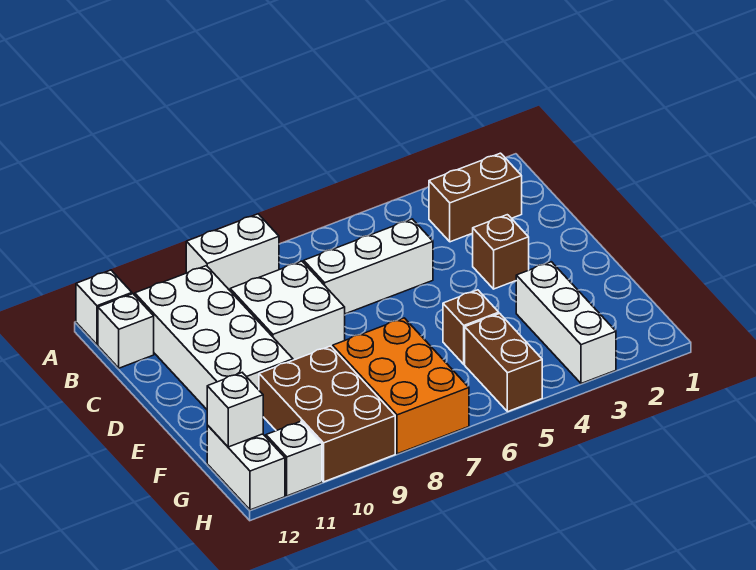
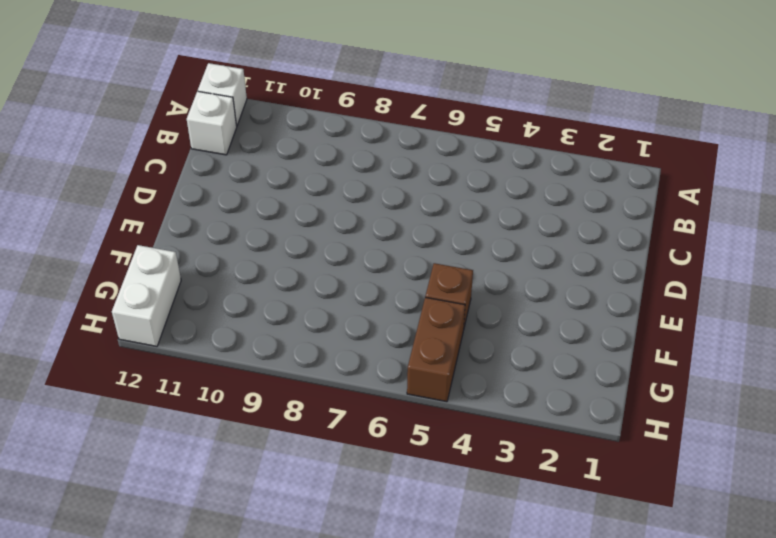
none -> white 1x2 brick [186,214,279,290]
none -> brown 1x2 brick [429,153,522,242]
none -> white 2x4 brick [135,266,293,409]

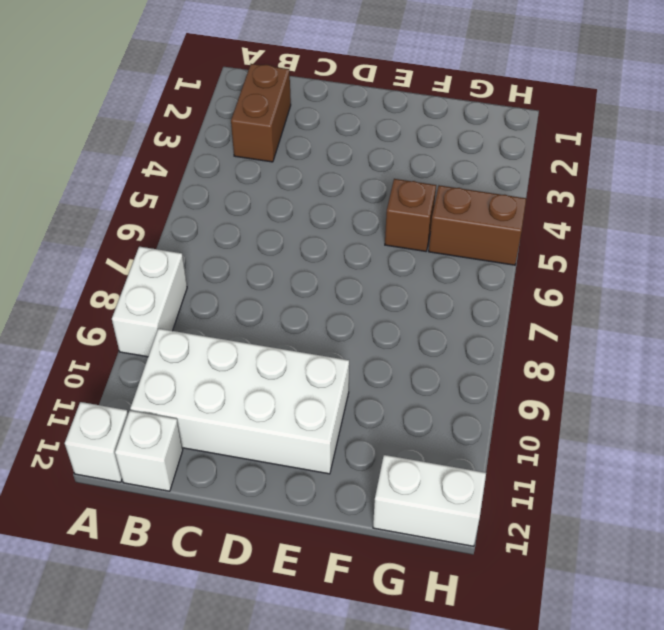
none -> white 1x3 brick [304,219,433,314]
none -> white 2x2 brick [230,261,345,360]
none -> brown 1x1 brick [473,215,529,289]

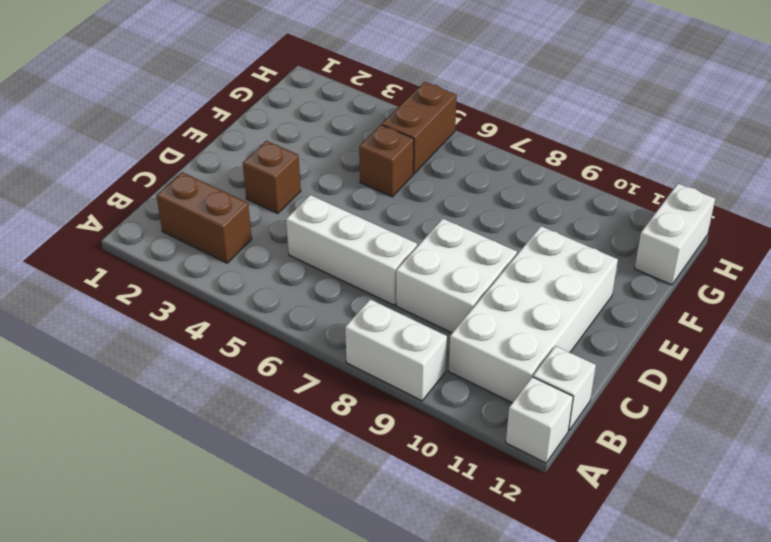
none -> white 1x3 brick [516,262,616,384]
none -> orange 2x3 brick [333,318,469,454]
none -> brown 2x3 brick [259,346,395,482]

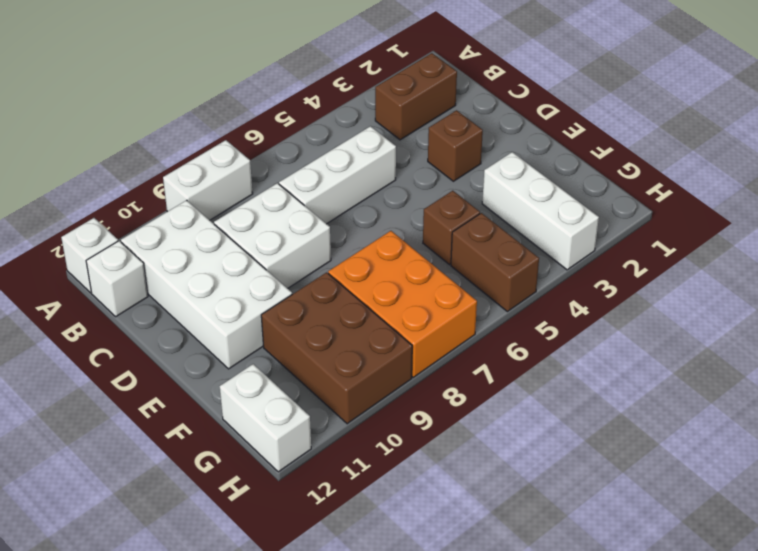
none -> white 1x1 brick [266,421,322,496]
none -> white 1x1 brick [207,373,263,447]

